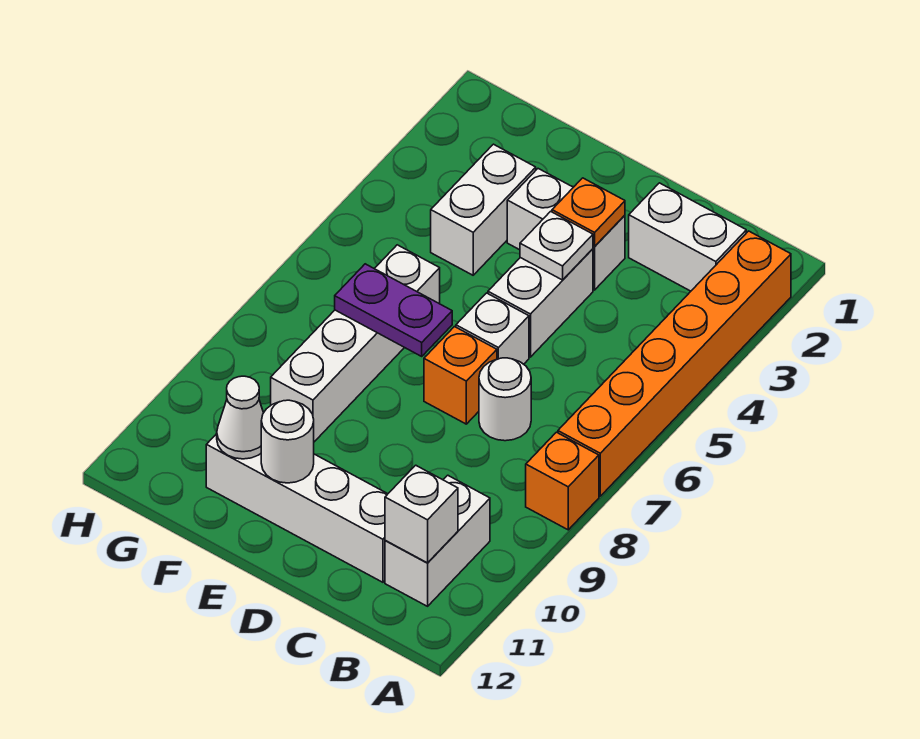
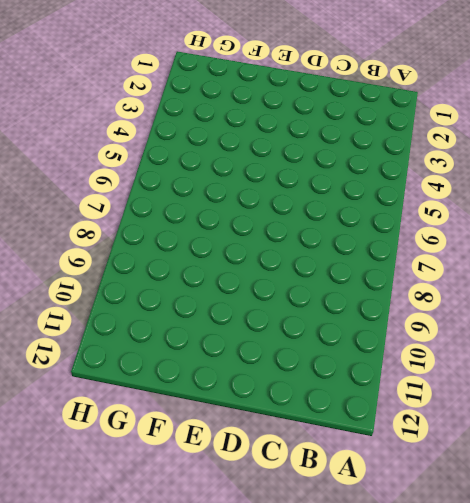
none -> orange 1x6 brick [558,231,791,496]
none -> orange 1x1 brick [526,432,599,530]
none -> white 1x2 brick [629,183,746,291]

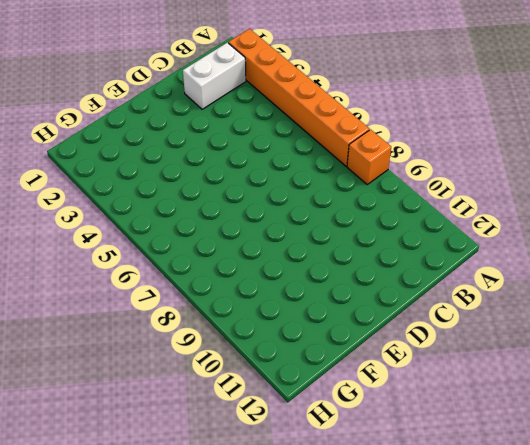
none -> white 1x2 brick [385,475,490,606]
none -> white 1x1 round brick [479,358,531,441]
none -> white 1x4 brick [206,434,387,582]

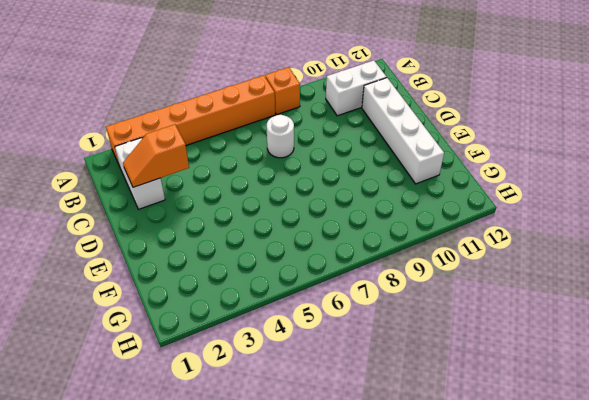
orange 1x2 slope [123,124,189,187] -> none
none -> white 1x2 brick [507,169,625,290]
none -> white 1x2 brick [488,249,593,357]
none -> white 1x1 brick [456,293,529,364]

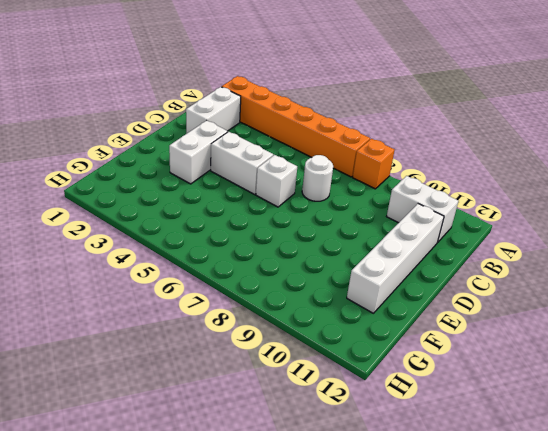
none -> orange 1x1 brick [424,327,497,424]
none -> white 1x2 brick [431,144,536,275]
none -> white 1x4 brick [271,245,440,442]

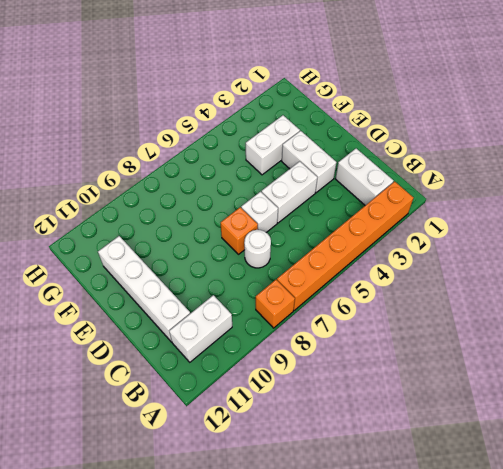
none -> white 1x4 brick [271,245,440,442]
none -> white 1x1 brick [385,465,458,563]
none -> orange 1x1 plate [552,178,625,246]

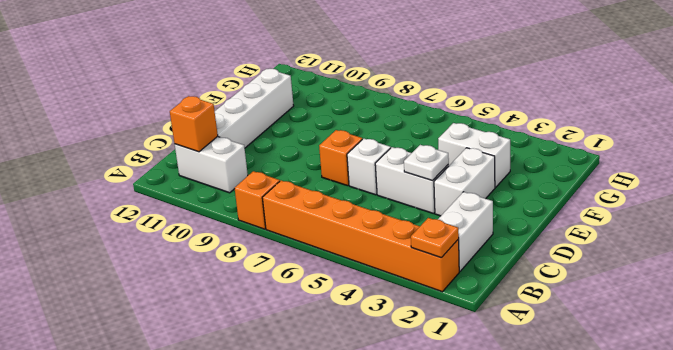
orange 1x1 plate [411,218,459,258] -> orange 1x1 plate moved to [552,178,625,246]
orange 1x1 brick [170,96,218,152] -> white 1x1 brick [385,465,458,563]
none -> white 1x1 round brick [479,358,531,441]
none -> white 1x4 brick [271,245,440,442]
none -> purple 1x2 plate [335,264,452,356]

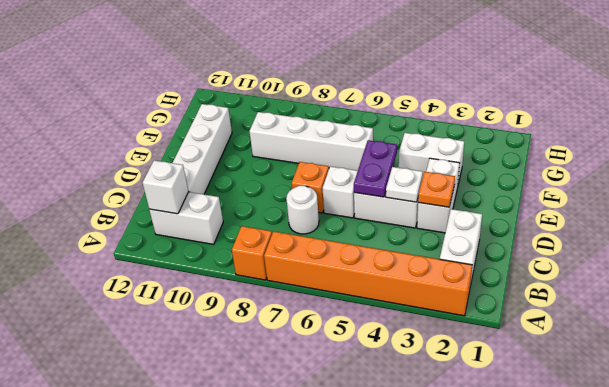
purple 1x2 plate [354,140,397,197] -> purple 1x2 plate moved to [335,264,452,356]
none -> white 1x1 round brick [261,400,314,483]
none -> white 1x1 cone [217,376,263,459]

